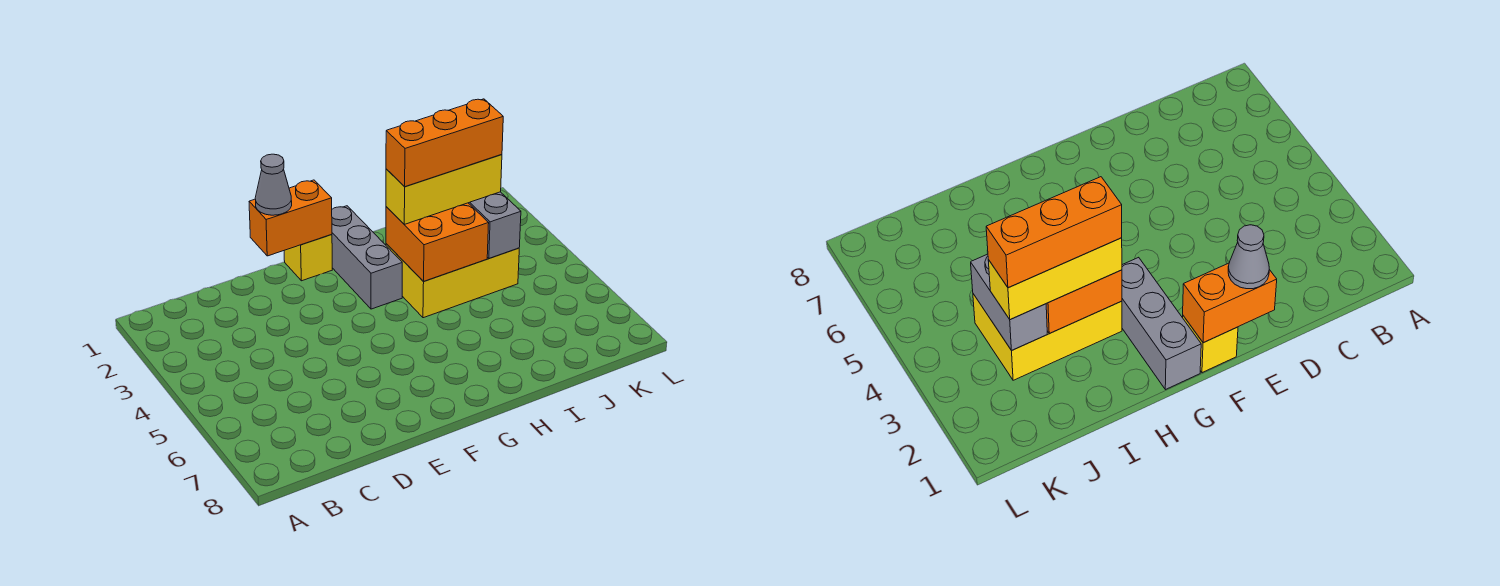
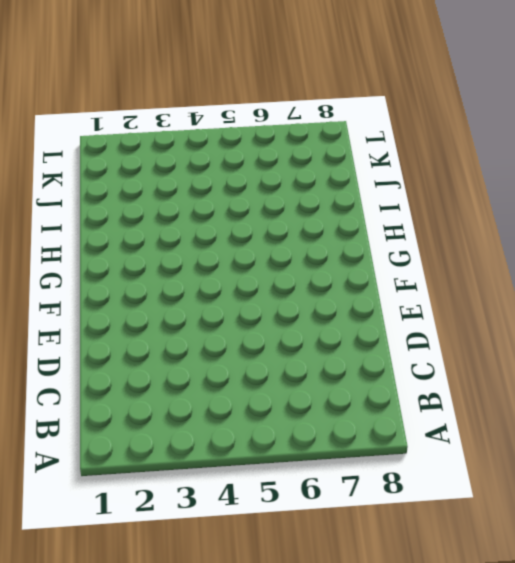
none -> yellow 1x1 brick [284,235,332,281]
none -> grey 1x3 brick [332,206,402,309]

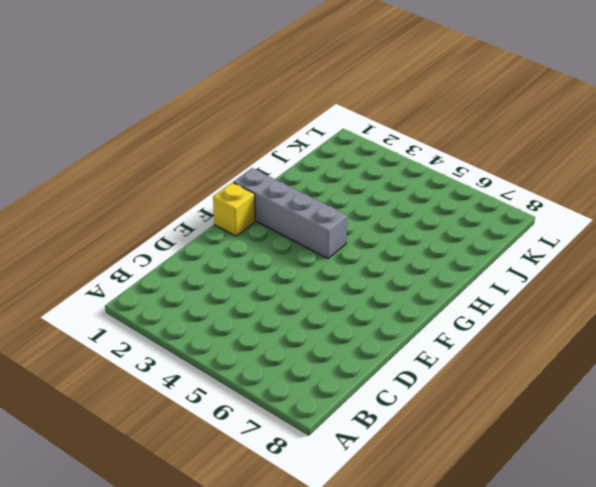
grey 1x4 brick [233,168,347,259] -> grey 1x3 brick [332,206,402,309]
none -> yellow 2x3 brick [386,244,519,318]
none -> orange 1x2 brick [249,180,332,256]

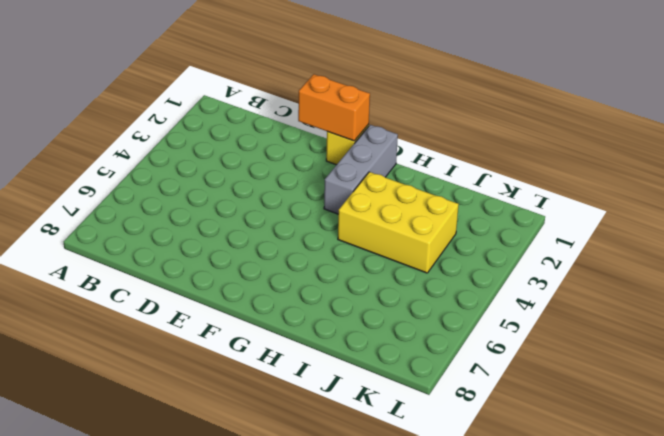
none -> orange 2x2 brick [386,203,489,282]
none -> grey 1x2 brick [469,192,521,258]

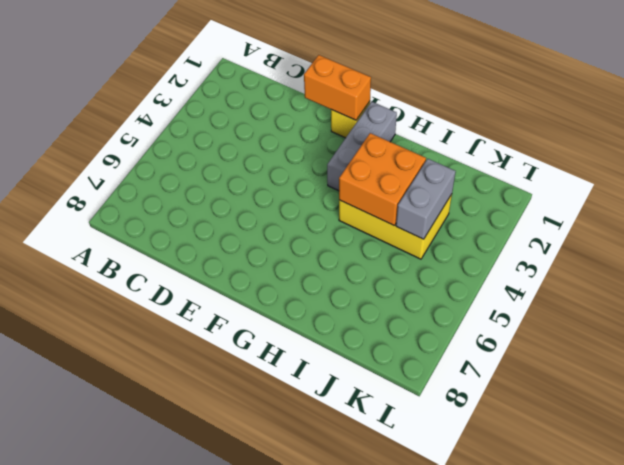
none -> grey 1x1 cone [255,154,292,215]
none -> yellow 1x3 brick [386,154,502,224]

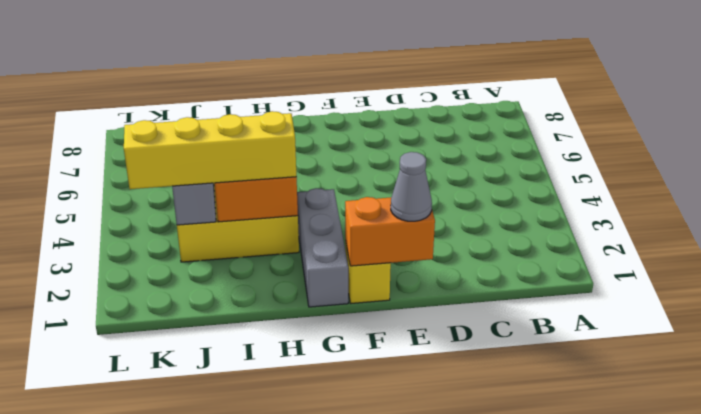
yellow 1x4 brick [124,111,296,189] -> yellow 1x3 brick [386,154,502,224]
none -> orange 1x3 brick [386,99,503,187]

